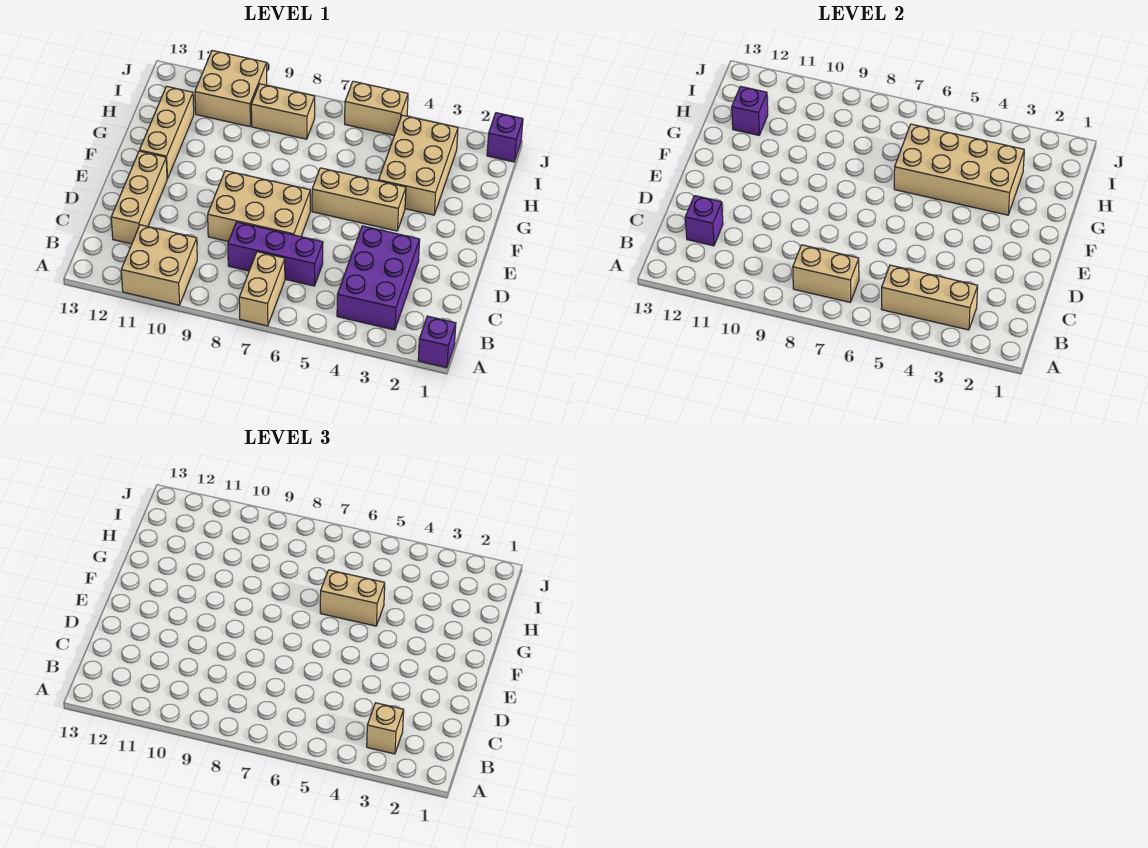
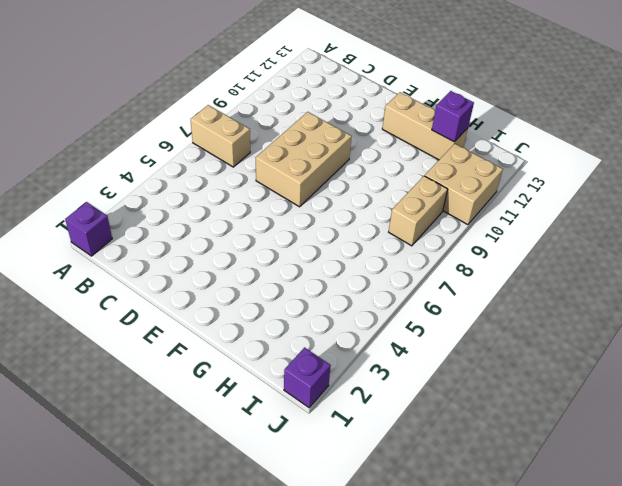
none -> tan 2x2 brick [121,225,197,305]
none -> purple 2x3 brick [337,226,420,330]
none -> purple 1x3 brick [228,222,323,286]

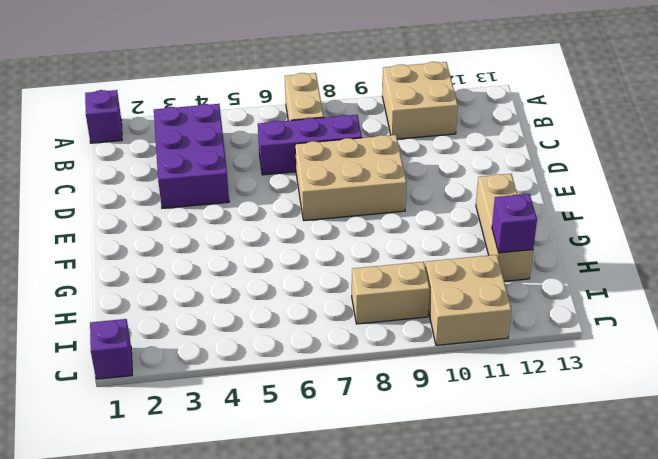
none -> tan 1x3 brick [111,151,167,244]
none -> tan 1x3 brick [312,168,406,231]
none -> tan 2x3 brick [379,115,458,215]

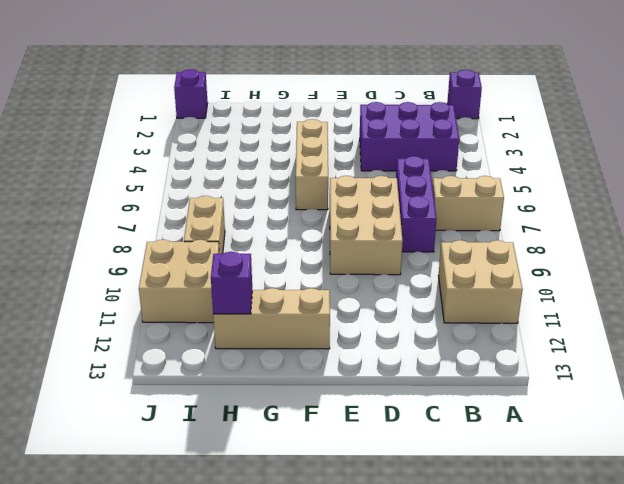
none -> tan 1x3 brick [111,151,167,244]
none -> tan 2x3 brick [379,115,458,215]
none -> tan 1x2 brick [345,81,408,135]

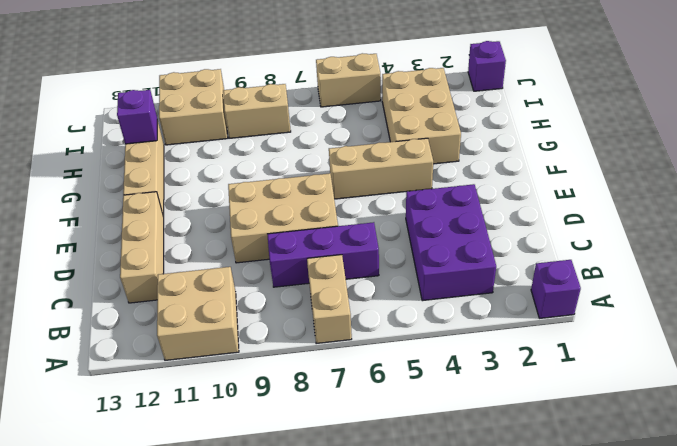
none -> tan 1x3 brick [881,265,978,330]
none -> tan 1x2 brick [793,245,859,302]
none -> purple 1x1 brick [685,196,723,246]

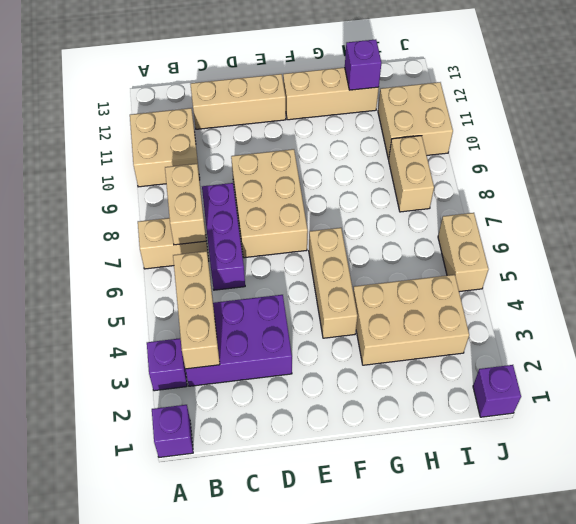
purple 1x1 brick [147,338,187,391] -> purple 1x1 brick moved to [685,196,723,246]
none -> tan 2x4 brick [894,124,1024,215]
none -> tan 1x1 brick [367,703,404,754]
none -> tan 1x2 brick [320,570,385,626]

